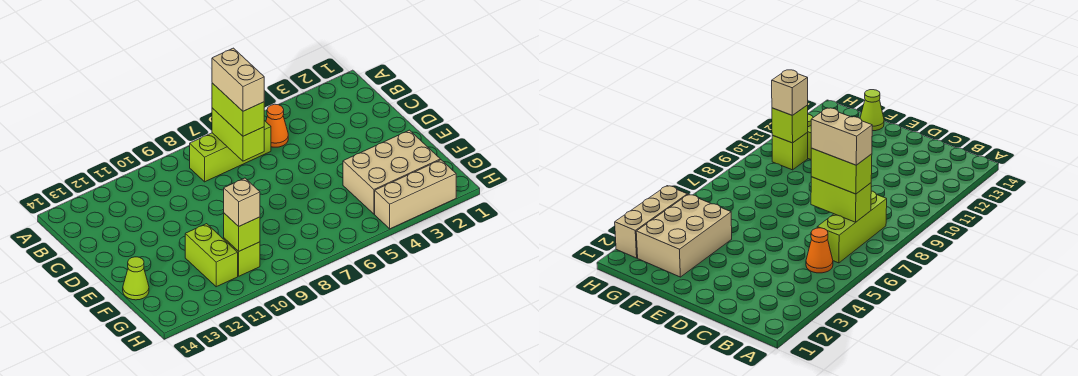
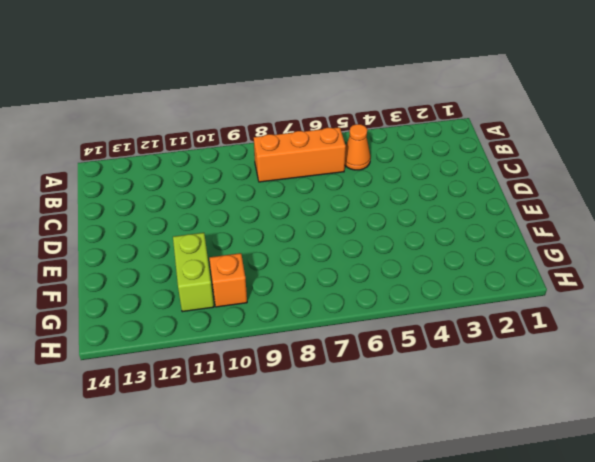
orange 1x3 brick [254,127,346,182] -> lime 1x3 brick [190,120,271,182]
orange 1x1 brick [209,253,247,307] -> lime 1x1 brick [224,238,260,276]
none -> tan 2x3 brick [343,130,440,214]
none -> lime 1x1 cone [123,257,149,300]
none -> tan 1x3 brick [375,160,456,229]

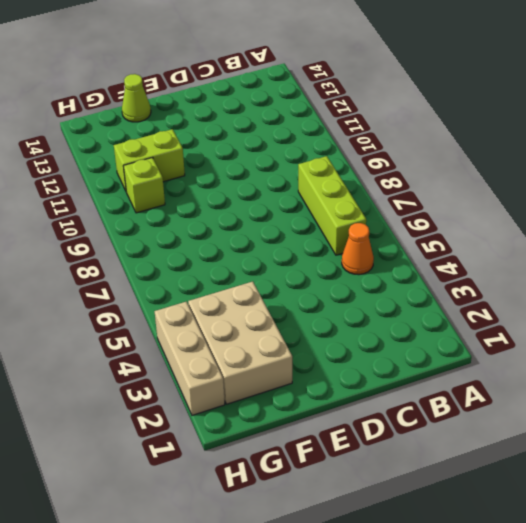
none -> lime 1x2 brick [212,108,264,161]
none -> lime 1x1 brick [224,213,260,251]
none -> lime 1x2 brick [212,83,264,136]

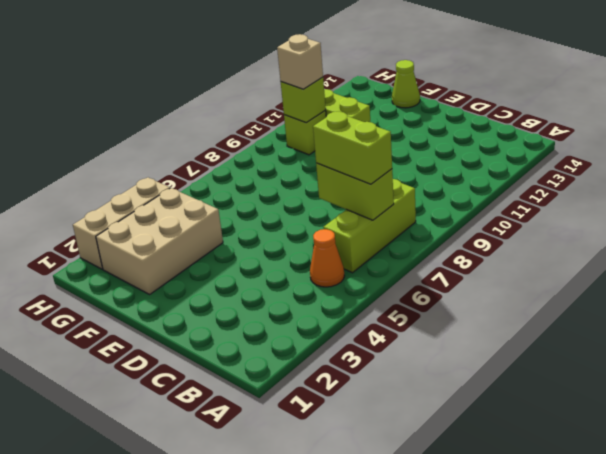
none -> tan 1x2 brick [212,48,264,111]

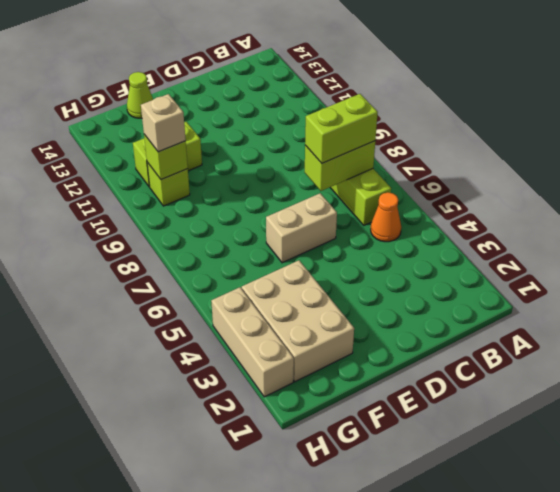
tan 1x2 brick [266,193,337,263] -> tan 1x2 brick moved to [212,48,264,111]

